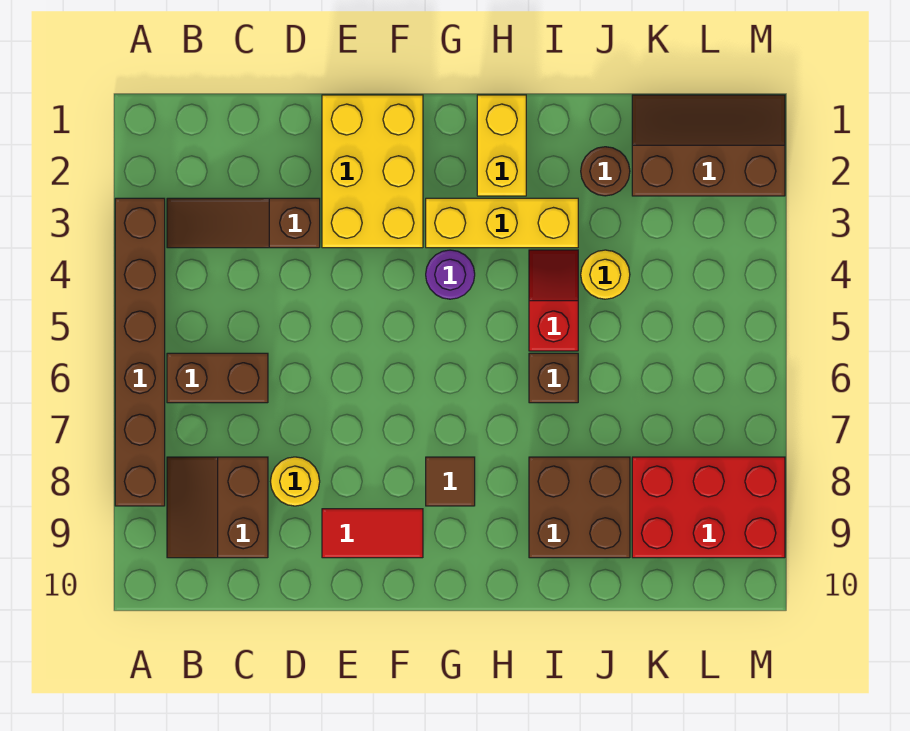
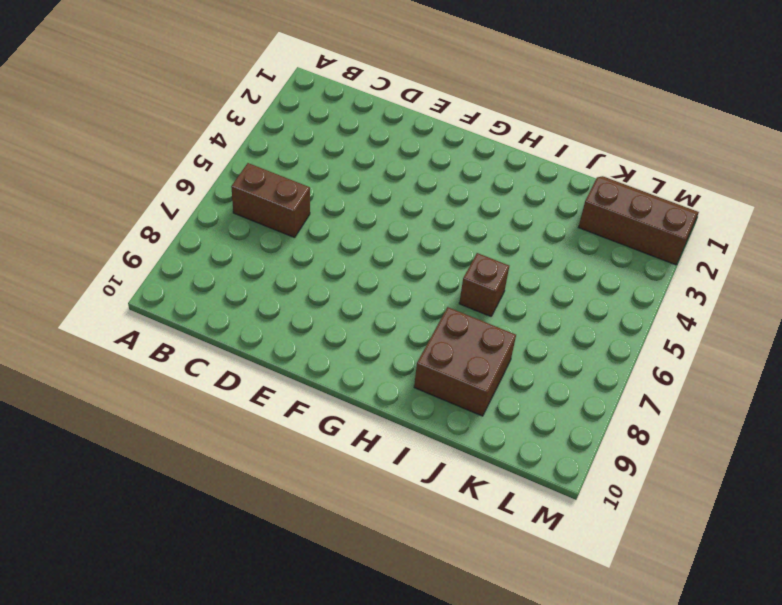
none -> brown 1x6 brick [115,198,165,506]
none -> brown 1x3 slope [167,198,320,248]
none -> brown 2x2 slope [167,457,268,558]

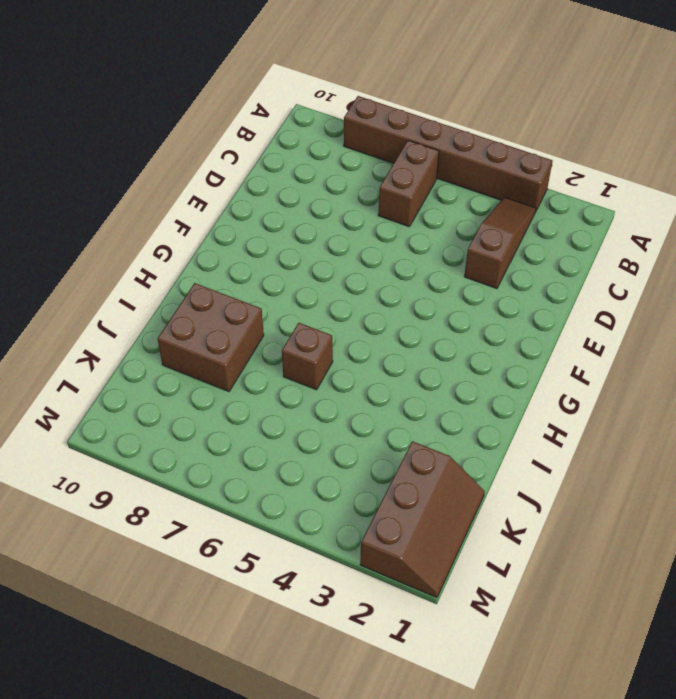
none -> brown 2x2 slope [167,457,268,558]
none -> yellow 1x1 round brick [271,457,320,506]
none -> yellow 2x3 brick [322,95,423,248]

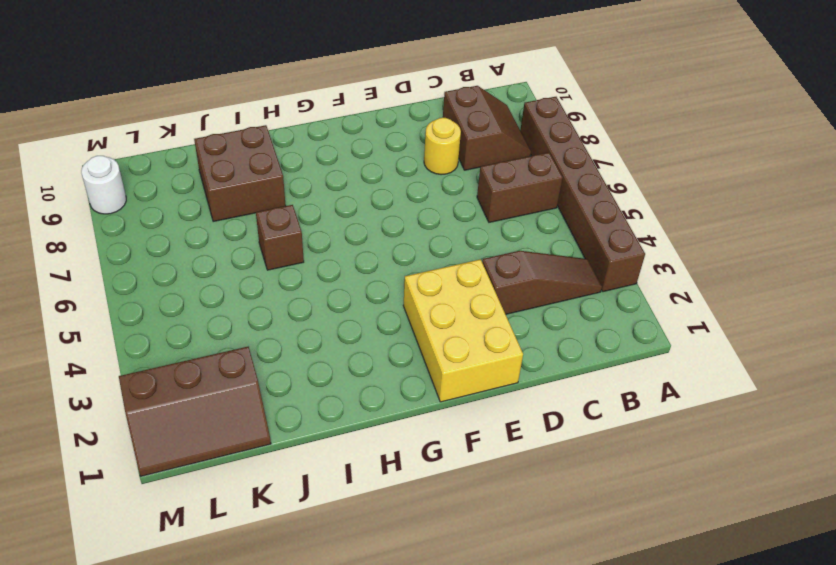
white 1x1 round brick [81,156,126,214] -> red 2x3 brick [632,457,785,558]
none -> red 1x2 tile [322,509,423,558]
none -> yellow 1x3 brick [426,198,578,248]
none -> purple 1x1 round brick [426,250,475,299]

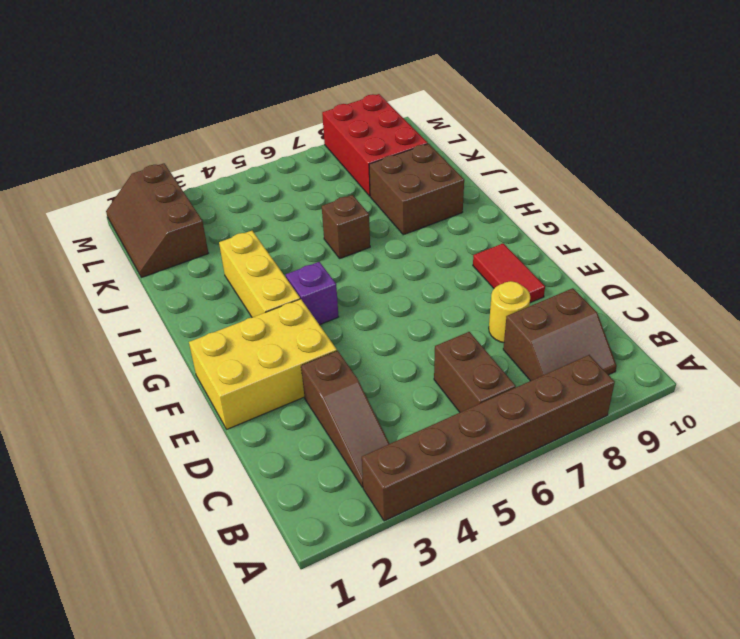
purple 1x1 brick [286,262,339,325] -> purple 1x1 round brick [426,250,475,299]
none -> brown 1x1 tile [426,457,475,506]
none -> yellow 1x2 brick [477,95,526,196]
none -> red 1x2 slope [529,250,578,351]

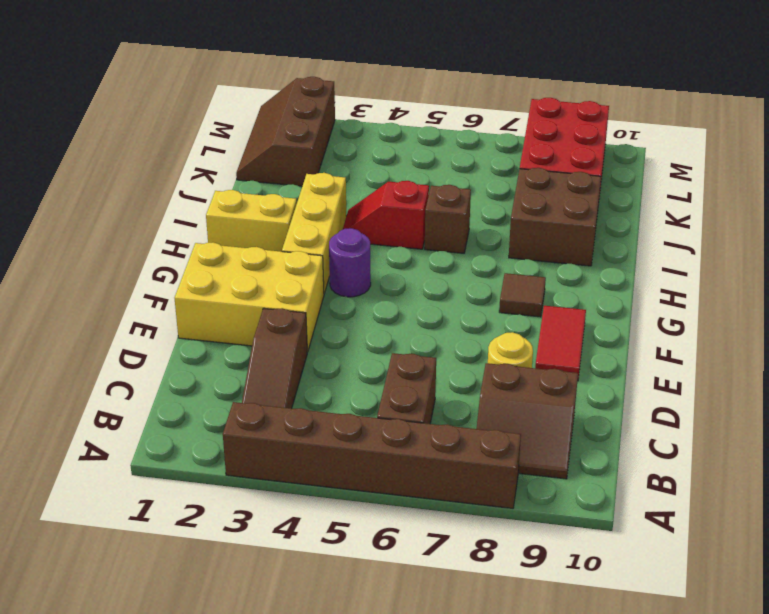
none -> brown 1x1 round brick [581,147,630,196]
none -> yellow 1x1 round brick [581,250,630,299]

